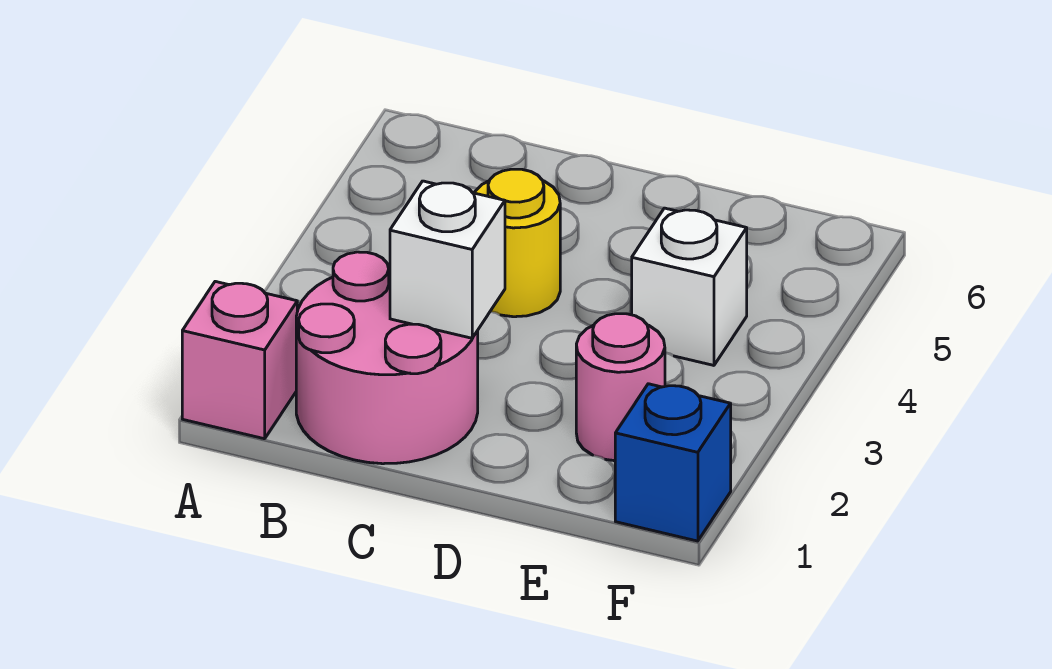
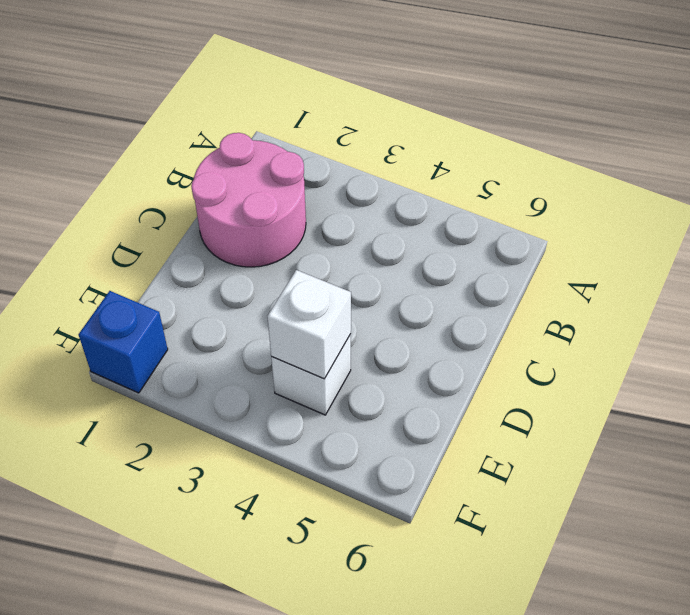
white 1x1 brick [267,270,351,379] -> white 1x1 brick moved to [390,181,505,338]
none -> pink 1x1 brick [182,281,297,439]
none -> yellow 1x1 round brick [474,169,560,317]

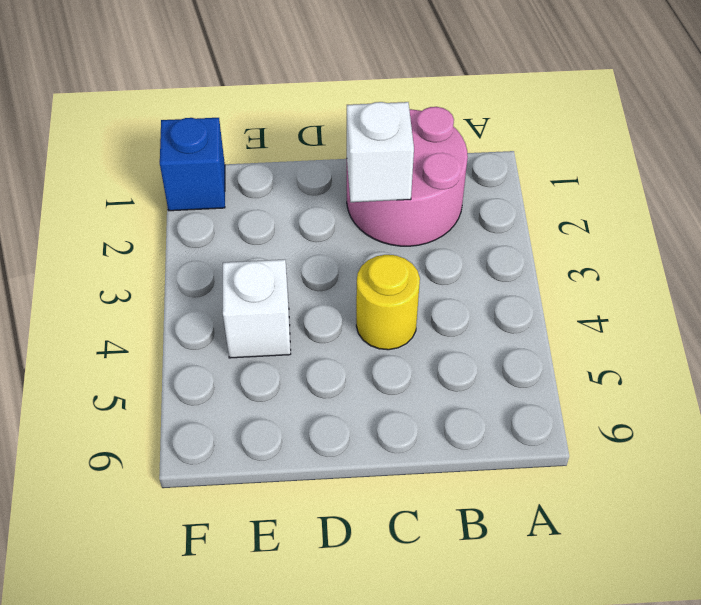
none -> pink 1x1 brick [182,281,297,439]
none -> pink 1x1 round brick [576,314,665,461]

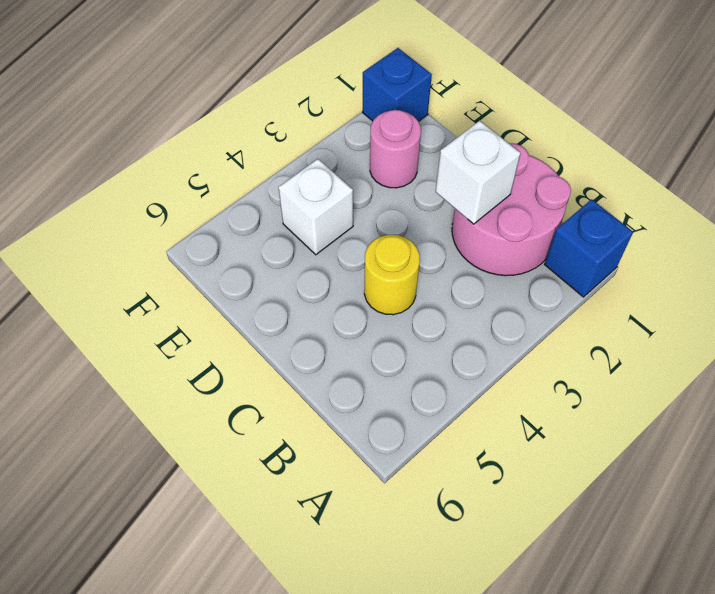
blue 1x1 brick [545,199,633,297] -> pink 1x1 brick [182,281,297,439]

